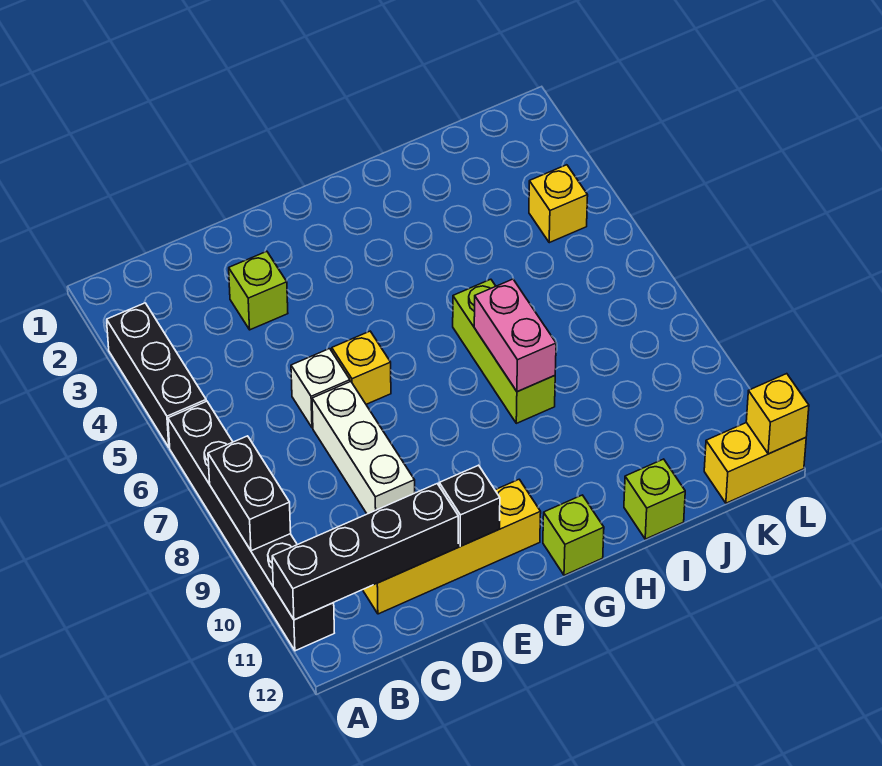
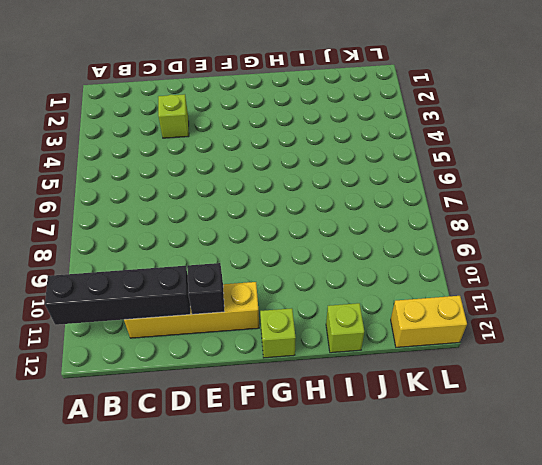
none -> black 1x3 brick [107,303,206,447]
none -> black 1x6 brick [168,401,334,651]
none -> white 1x1 brick [291,349,350,428]

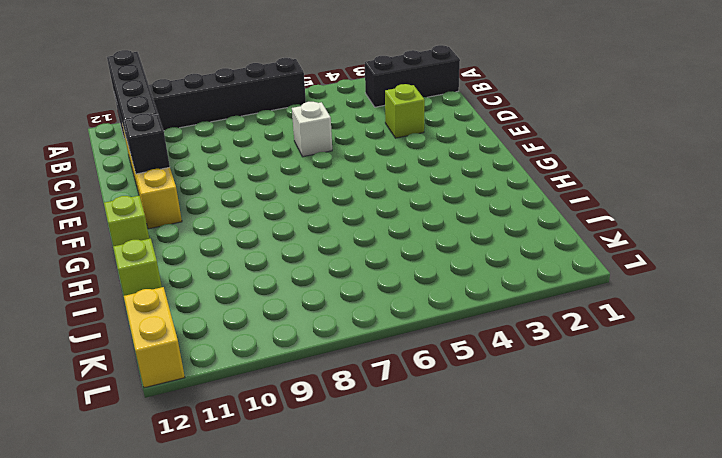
black 1x3 brick [365,45,460,107] -> black 1x3 brick moved to [107,303,206,447]
none -> white 1x3 brick [312,381,415,514]
none -> yellow 1x1 brick [332,331,391,404]
none -> lime 1x3 brick [453,279,555,423]

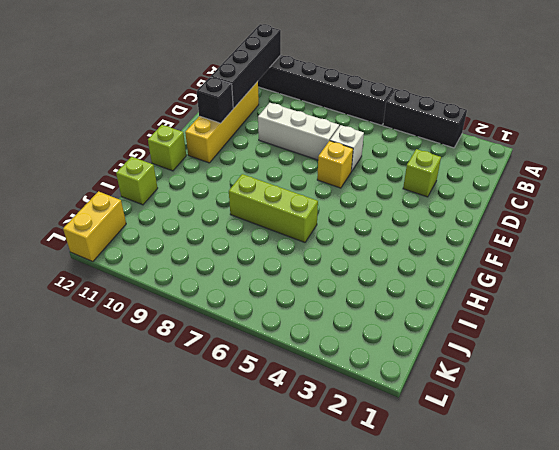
none -> yellow 1x1 brick [529,165,588,243]
none -> black 1x2 brick [208,436,291,551]
none -> pink 1x2 brick [474,279,556,392]

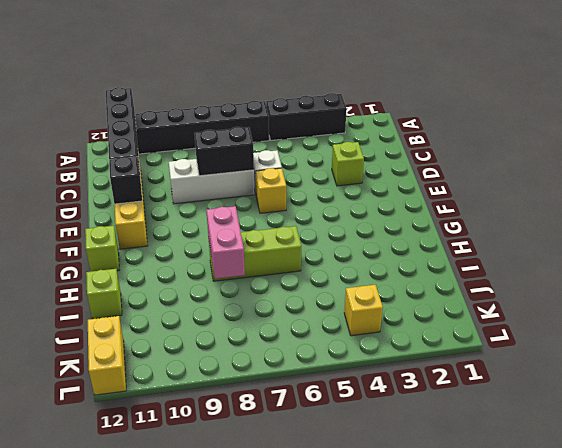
black 1x2 brick [194,127,254,176] -> black 1x2 brick moved to [208,436,291,551]
pink 1x2 brick [206,206,245,279] -> pink 1x2 brick turned to [474,279,556,392]
none -> yellow 1x1 brick [746,374,809,454]

